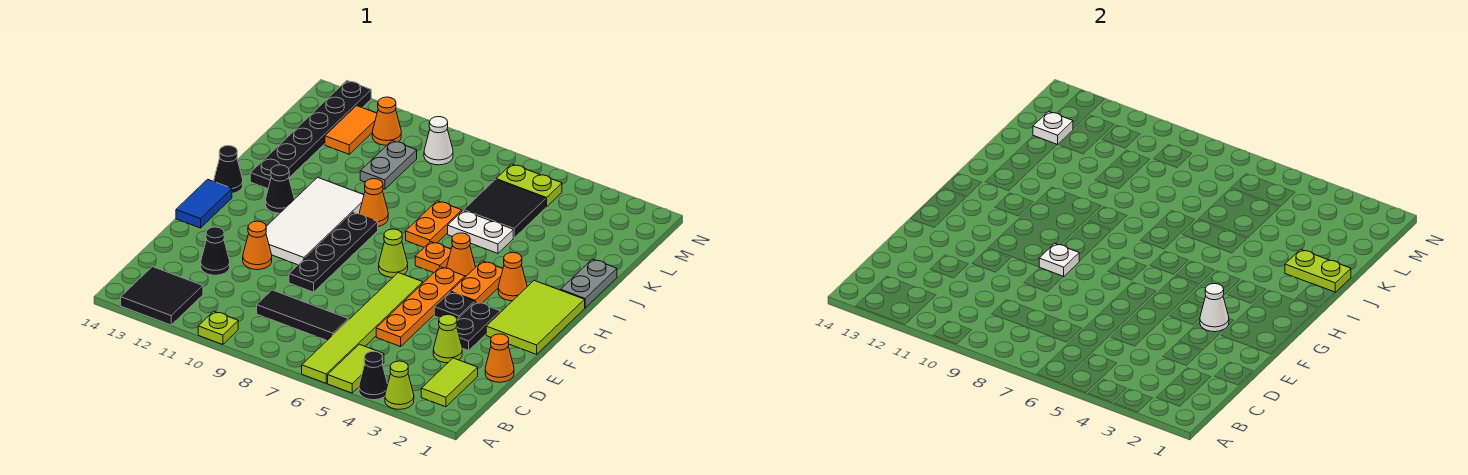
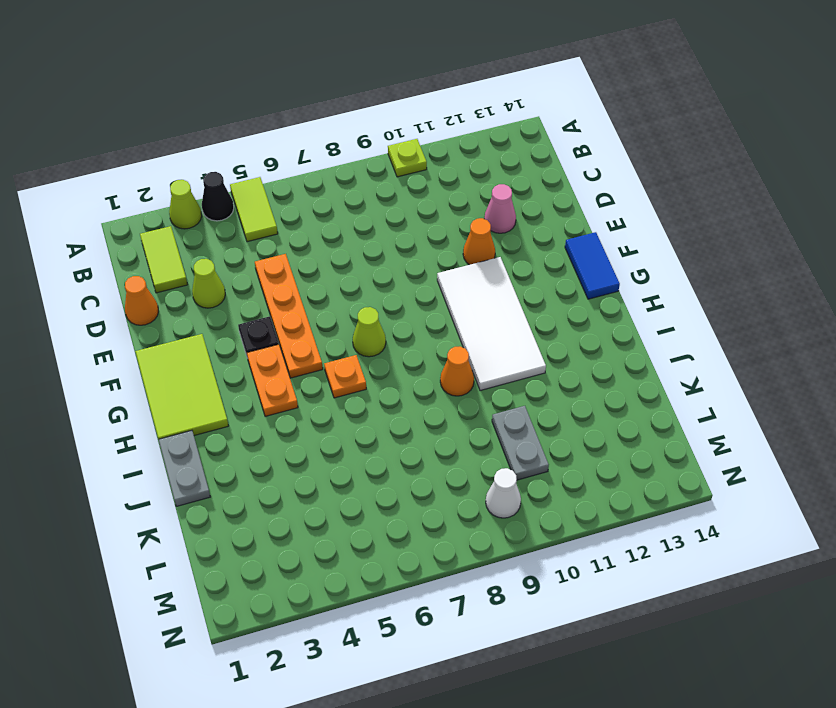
pink 1x1 cone [484,184,516,233] -> black 1x1 cone [201,227,230,275]
none -> lime 1x6 tile [302,273,423,383]
none -> black 2x2 tile [121,267,203,325]
none -> black 1x3 tile [257,290,348,340]
none -> black 1x2 plate [457,302,500,350]

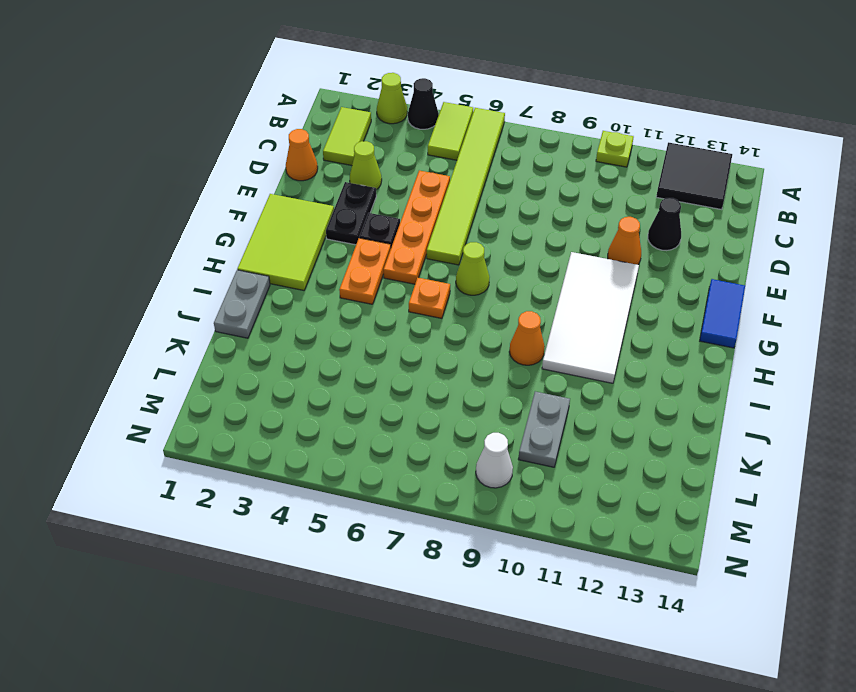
none -> black 1x3 tile [257,290,348,340]
none -> black 1x4 plate [289,212,378,292]
none -> orange 1x1 cone [498,253,527,301]
none -> orange 1x1 cone [447,233,475,277]

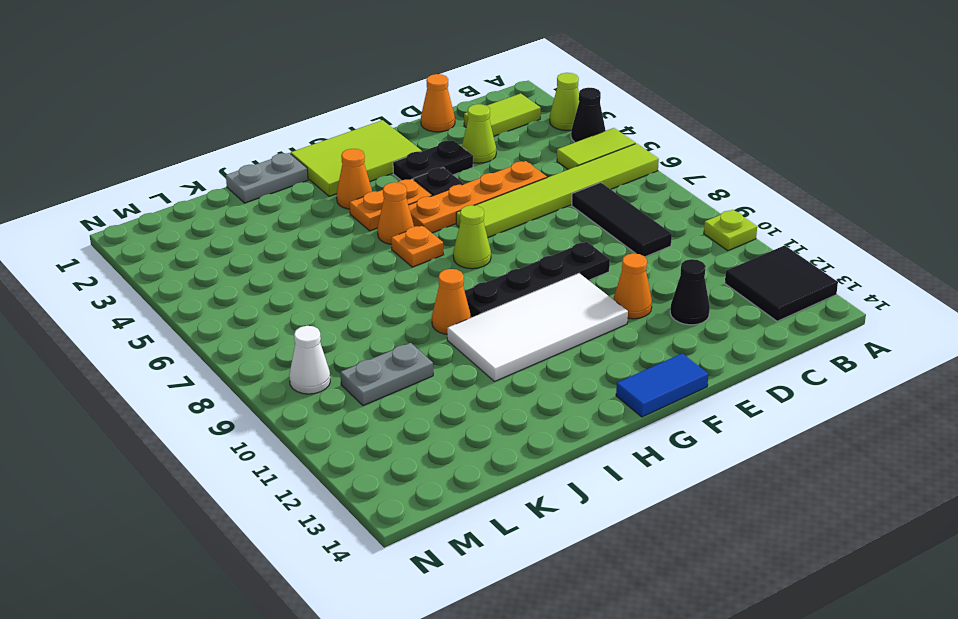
none -> black 1x1 cone [266,165,294,213]
none -> black 1x1 cone [214,146,243,193]
none -> orange 1x2 plate [406,201,462,247]
none -> black 1x6 plate [250,81,371,189]

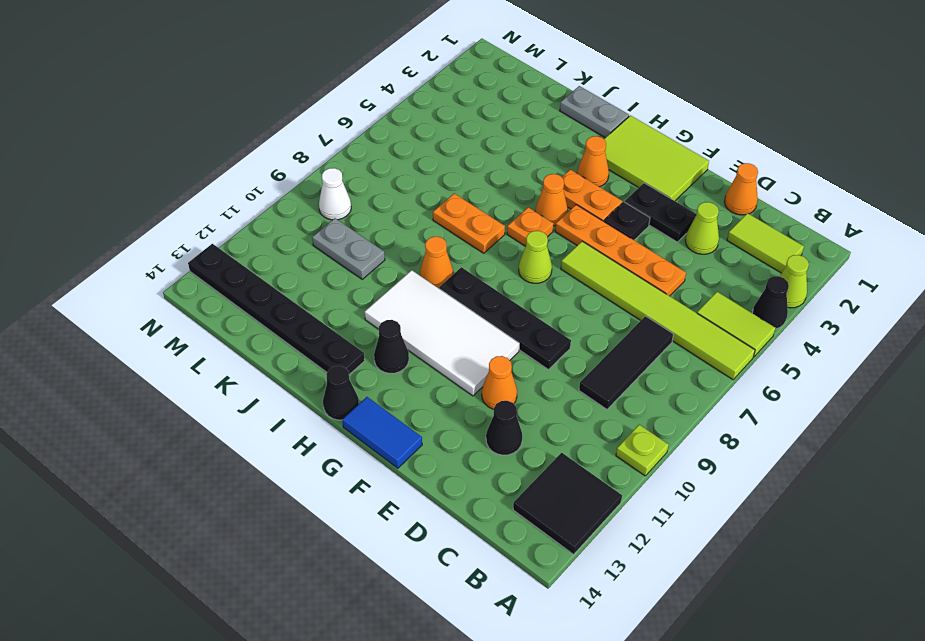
none -> white 1x2 plate [448,210,513,253]
none -> black 2x2 tile [464,180,546,238]
none -> orange 1x2 tile [325,106,377,154]
none -> lime 1x2 plate [496,164,562,207]

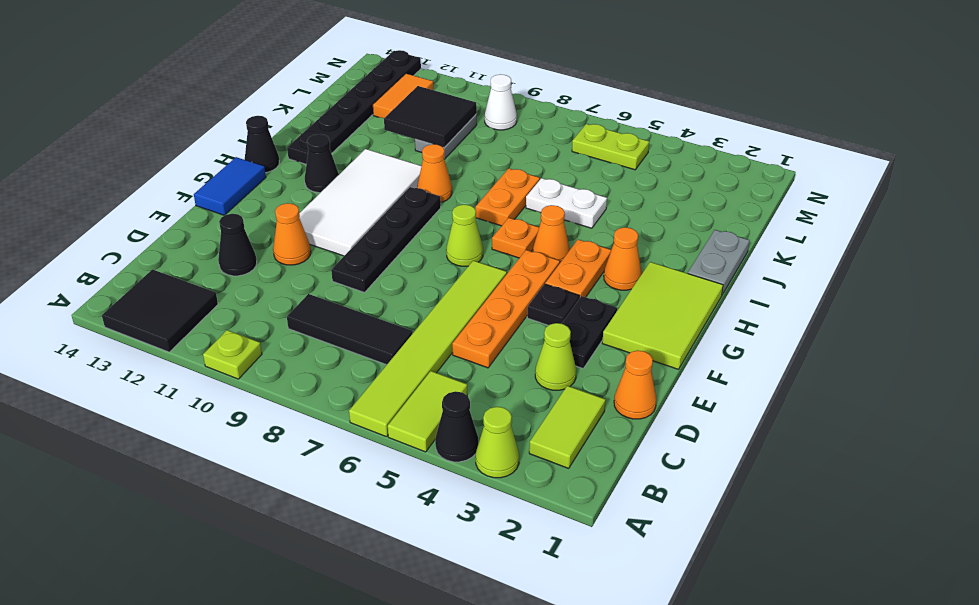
black 2x2 tile [384,86,477,148] -> black 2x2 tile moved to [464,180,546,238]
none -> orange 1x1 cone [372,97,401,145]
none -> white 1x1 cone [1200,284,1229,332]
none -> white 1x1 plate [1039,243,1079,277]
none -> lime 1x2 plate [1285,249,1351,292]

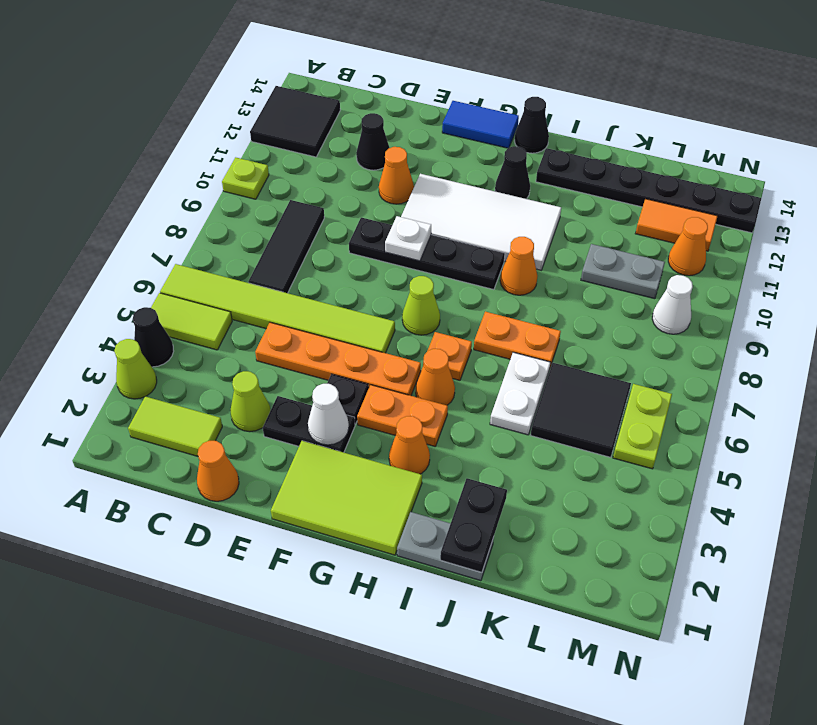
black 1x2 plate [440,478,507,573] -> lime 1x2 plate [1285,249,1351,292]
none -> white 1x1 plate [1033,111,1073,145]

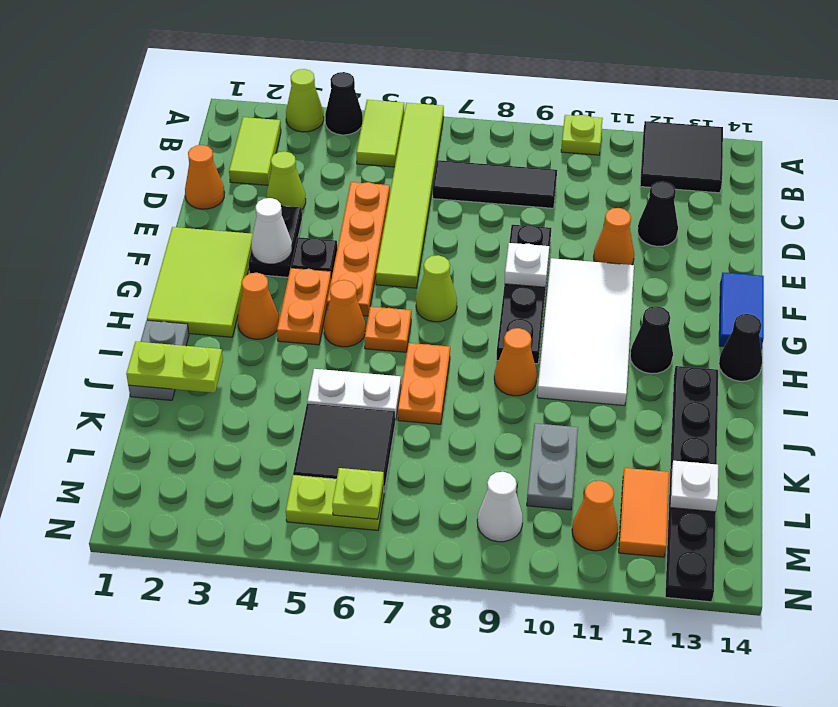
lime 1x1 plate [332,468,384,519] -> none

